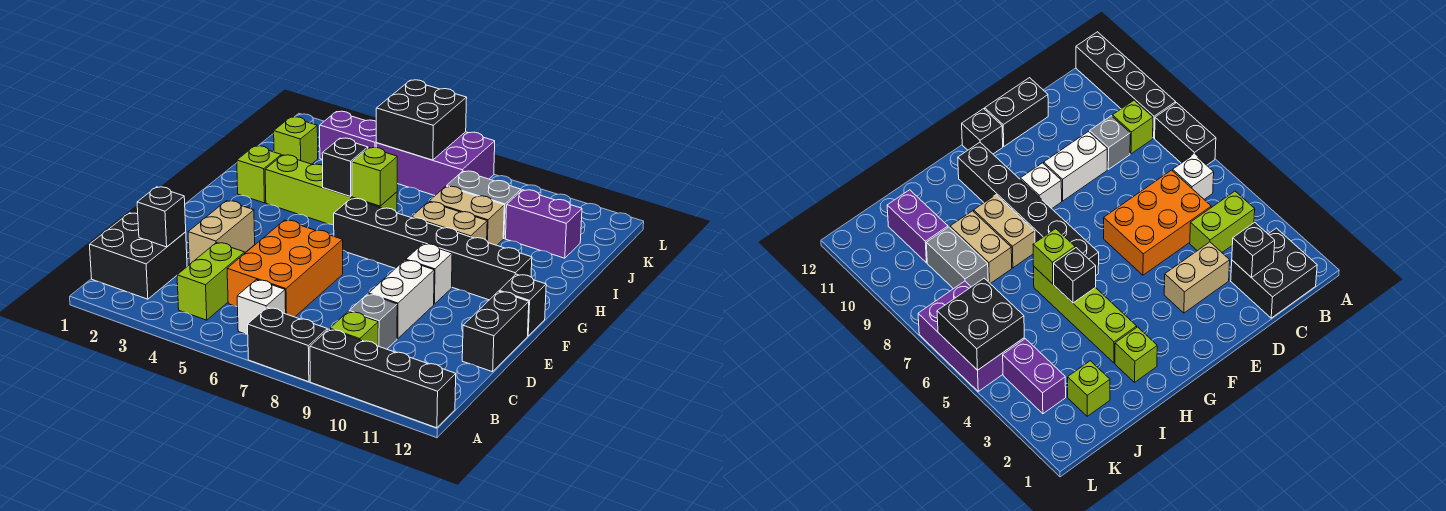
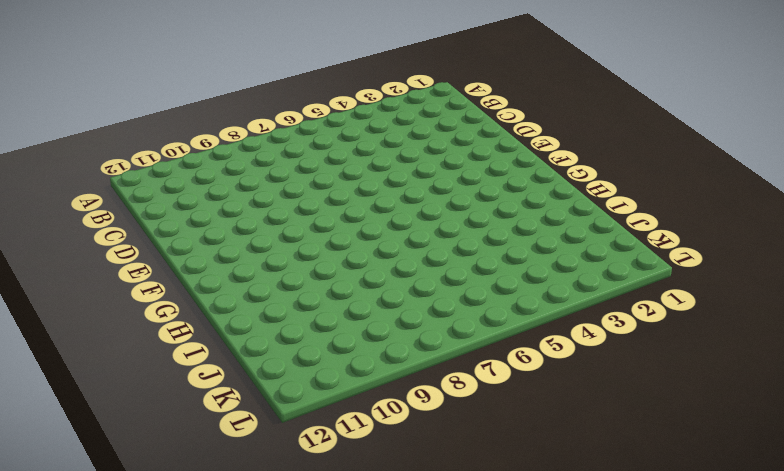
none -> black 1x2 brick [248,308,327,382]
none -> black 1x4 brick [310,329,456,428]
none -> black 2x2 brick [90,213,187,299]

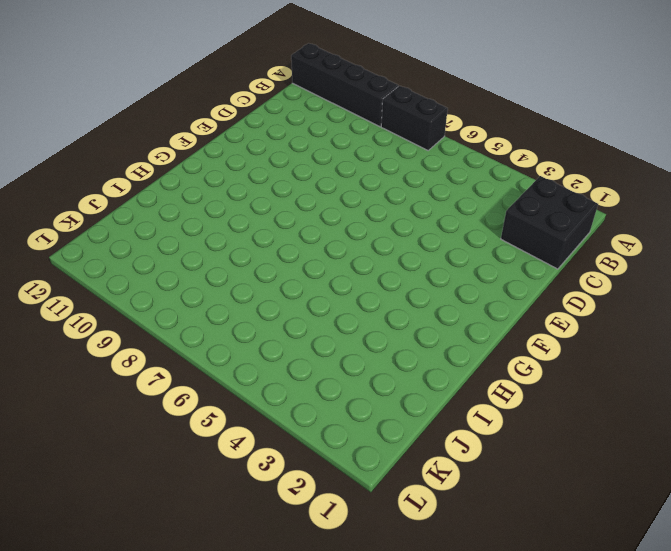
none -> lime 1x2 brick [177,243,245,320]
none -> white 1x1 brick [237,280,286,334]
none -> lime 1x1 brick [330,311,378,346]

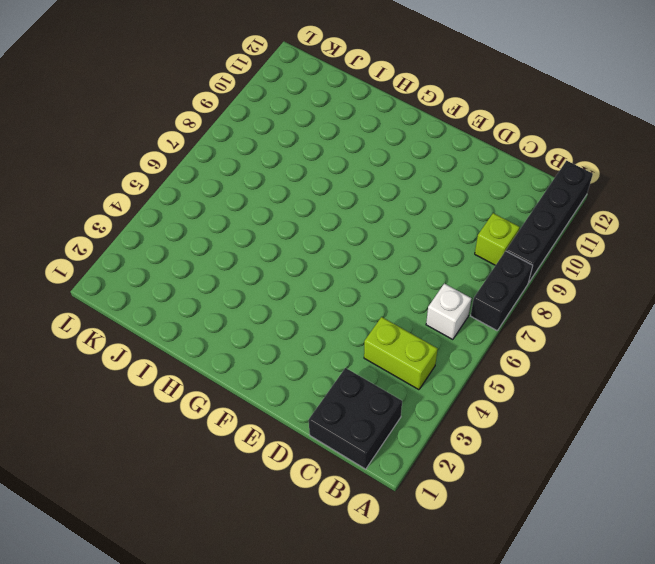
none -> orange 2x3 brick [227,220,343,317]
none -> grey 1x1 brick [349,294,397,349]
none -> tan 1x2 brick [188,201,255,265]

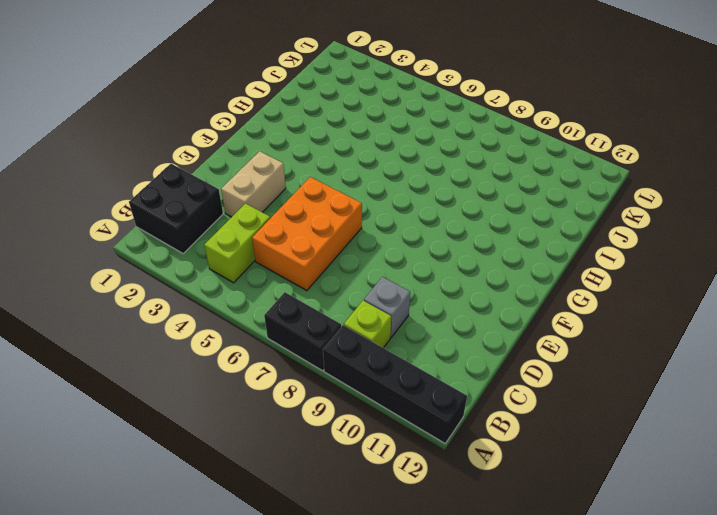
none -> white 1x1 brick [237,280,286,334]
none -> white 1x2 brick [368,260,434,339]
none -> black 1x2 brick [462,291,529,372]

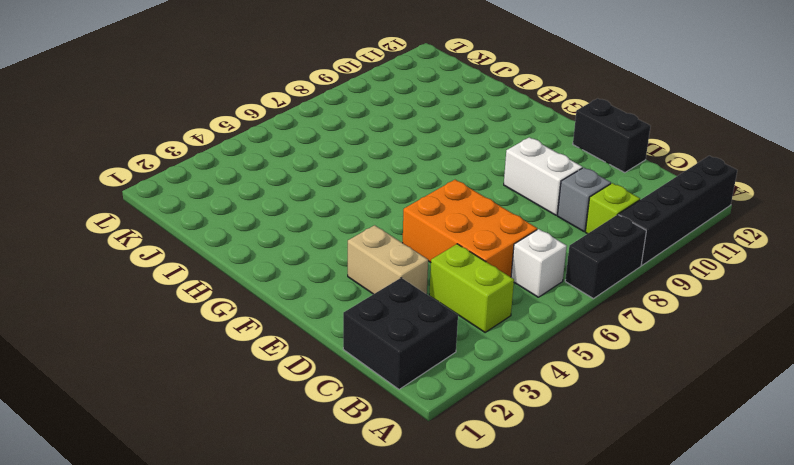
none -> white 1x1 brick [406,244,452,304]
none -> black 1x1 brick [499,274,546,336]
none -> black 1x6 brick [334,198,532,300]

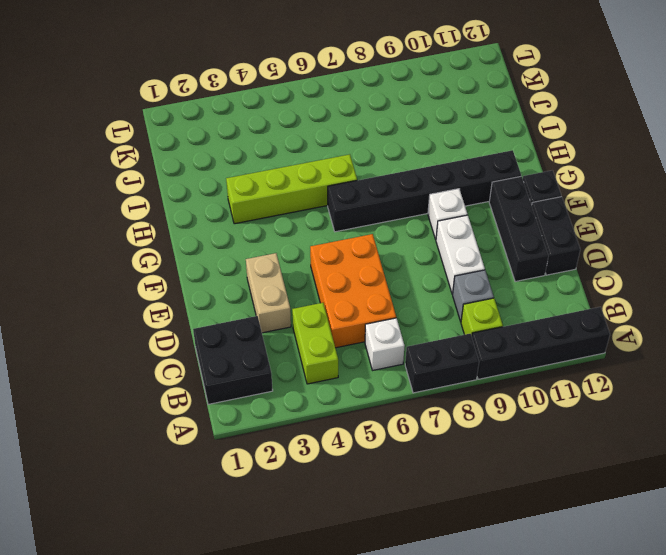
black 1x3 brick [489,176,549,282] -> none
none -> lime 1x1 brick [237,146,281,203]
none -> tan 1x2 brick [411,202,487,240]
none -> tan 1x2 brick [429,186,504,245]

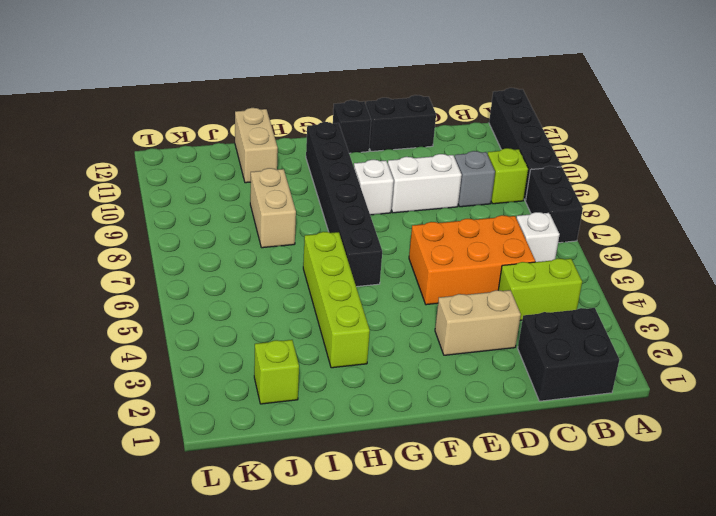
tan 1x2 brick [235,108,278,183] -> tan 1x2 brick moved to [411,202,487,240]
none -> lime 1x1 brick [237,146,281,203]
none -> grey 1x2 brick [447,171,521,239]
none -> purple 1x2 brick [506,190,582,258]

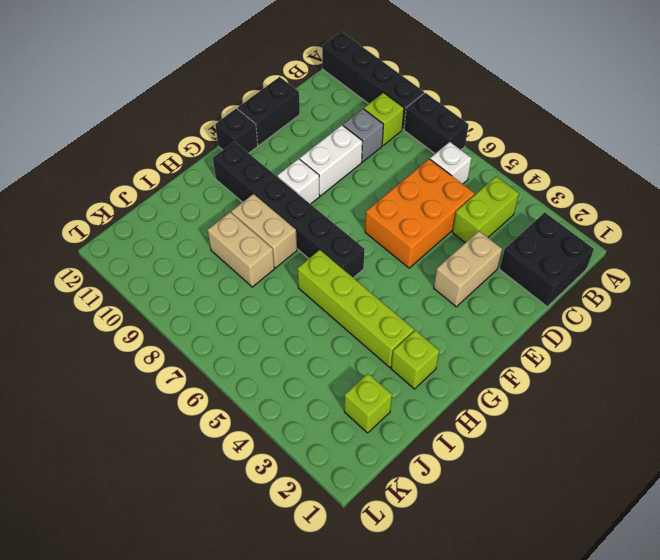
none -> grey 1x2 brick [447,171,521,239]
none -> purple 1x2 brick [506,190,582,258]
none -> purple 1x2 brick [320,111,376,160]

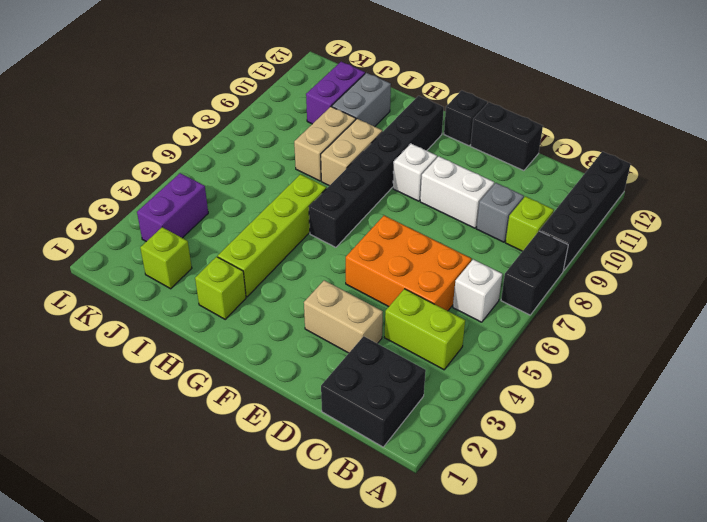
grey 1x2 brick [332,73,391,127] -> grey 1x2 brick moved to [447,171,521,239]
none -> purple 2x3 brick [376,132,495,195]
none -> black 1x1 brick [137,187,186,247]
none -> black 1x1 brick [322,138,368,196]

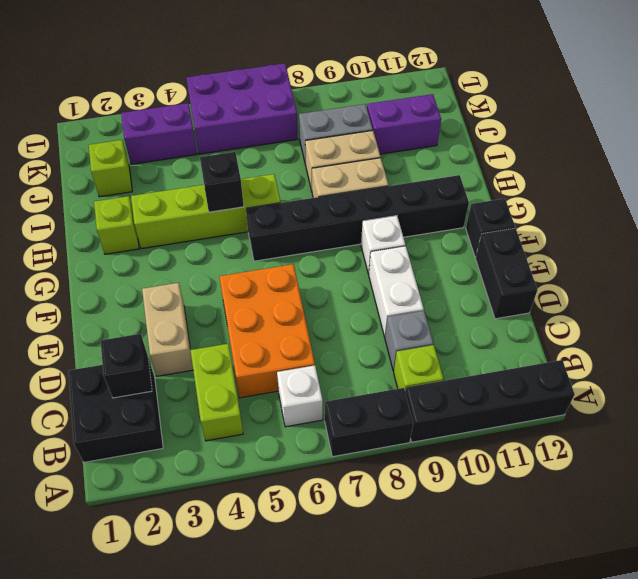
none -> lime 1x1 brick [352,147,397,206]
none -> black 2x2 brick [376,80,467,160]

